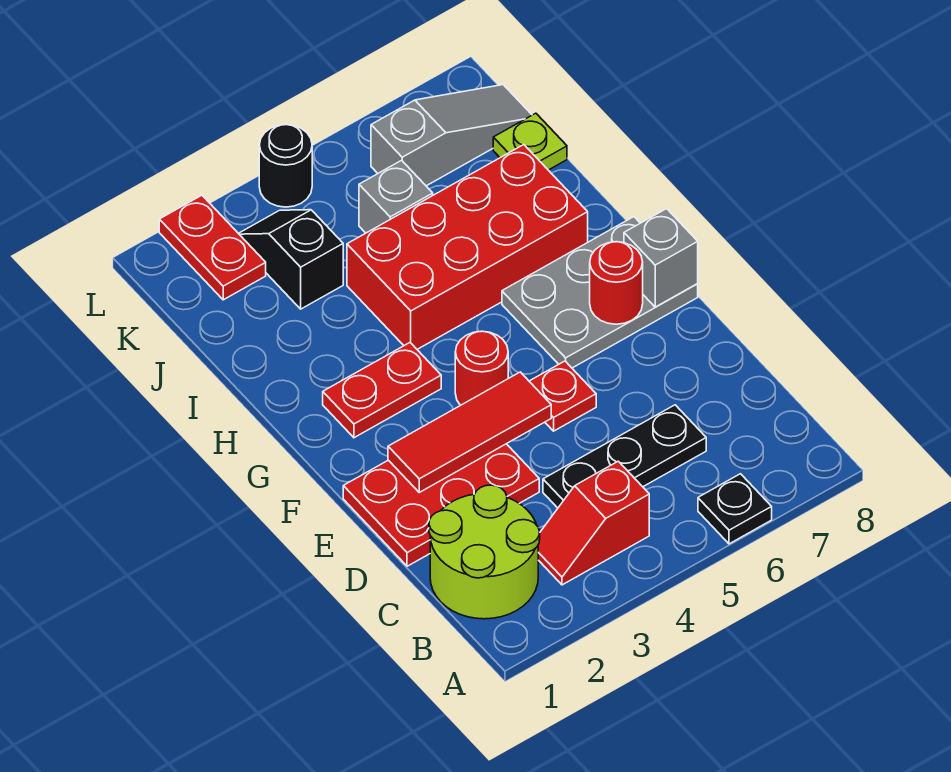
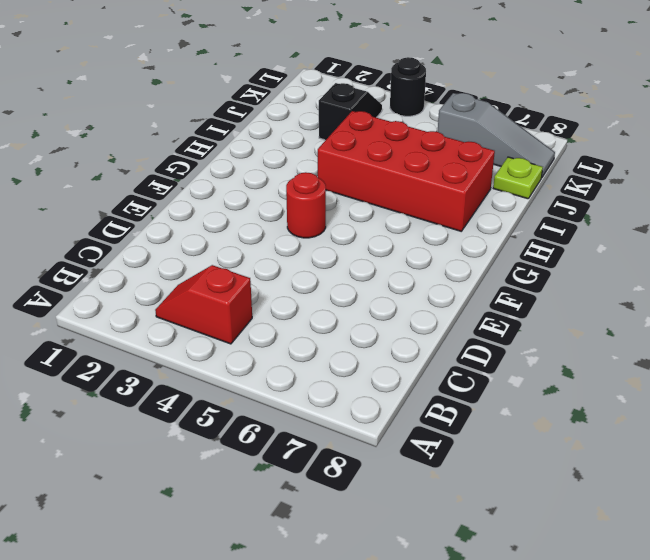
none -> black 1x1 plate [698,474,772,544]
none -> lime 2x2 round brick [429,485,540,619]
none -> black 1x3 plate [543,405,706,508]

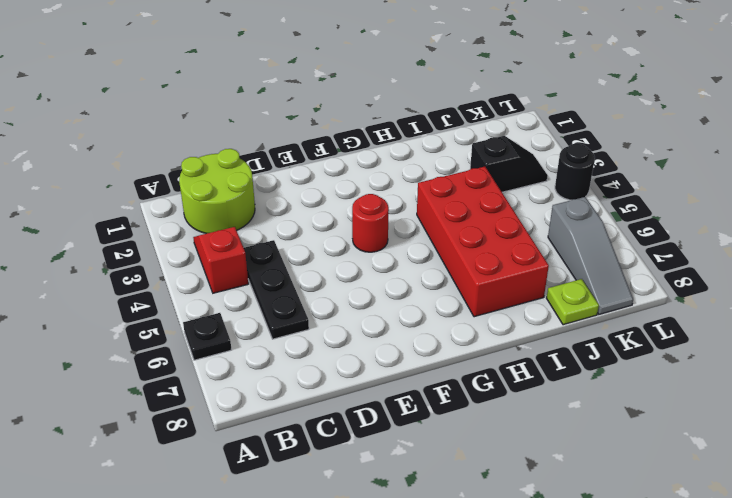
none -> red 2x3 plate [343,444,539,566]
none -> red 1x1 plate [529,361,596,431]
none -> grey 2x3 plate [502,217,698,368]

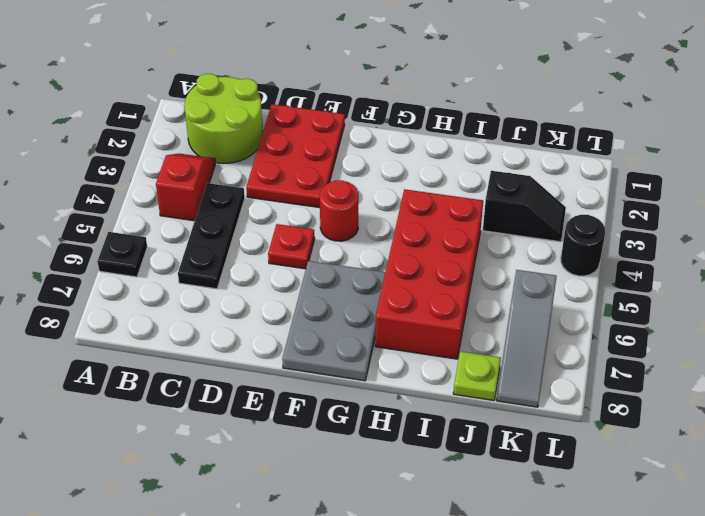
none -> red 1x2 plate [323,343,441,438]
none -> grey 1x1 brick [359,160,433,233]
none -> red 1x2 plate [159,195,266,300]

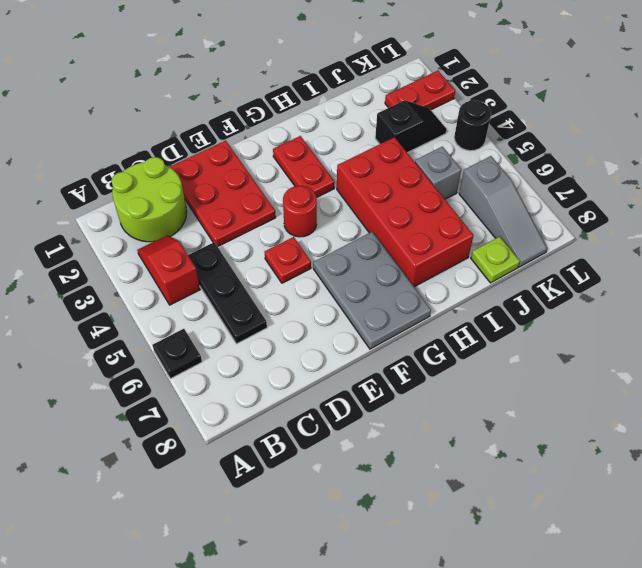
none -> red 1x3 tile [388,372,551,492]
none -> red 1x1 round brick [590,242,643,324]
none -> grey 1x1 brick [624,209,698,307]

